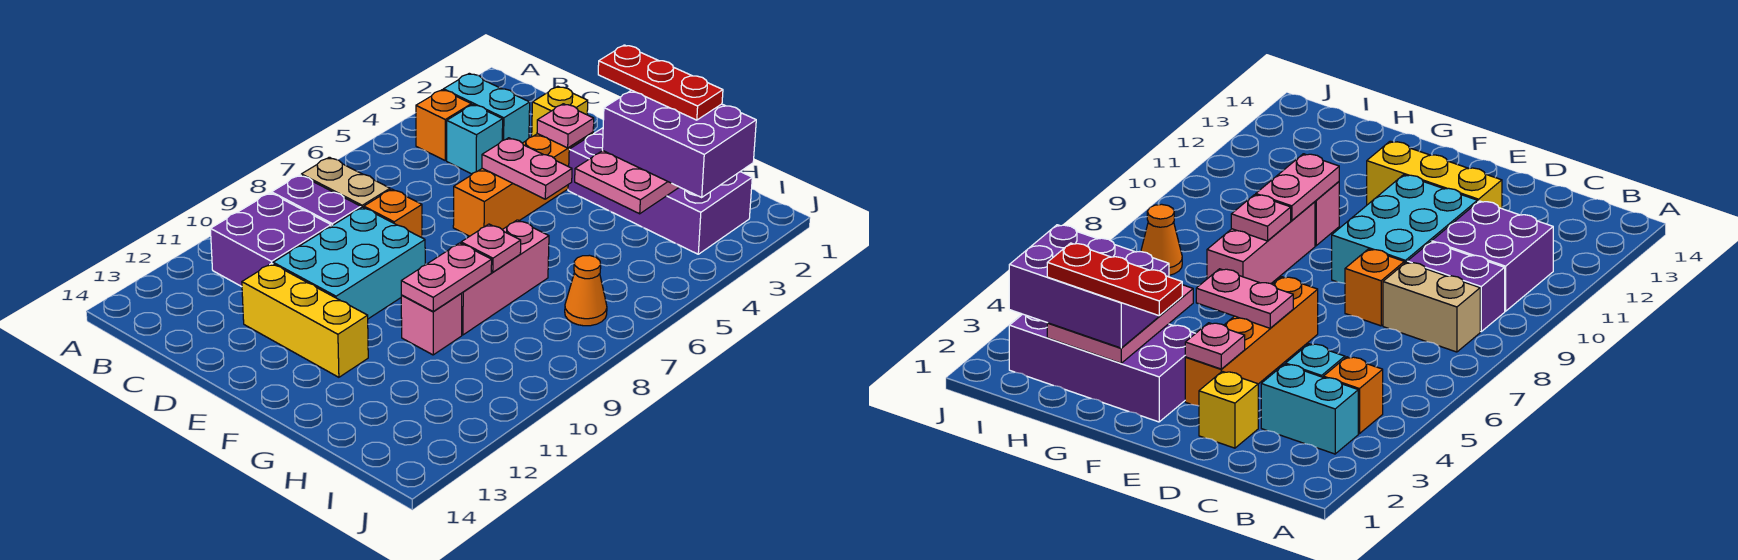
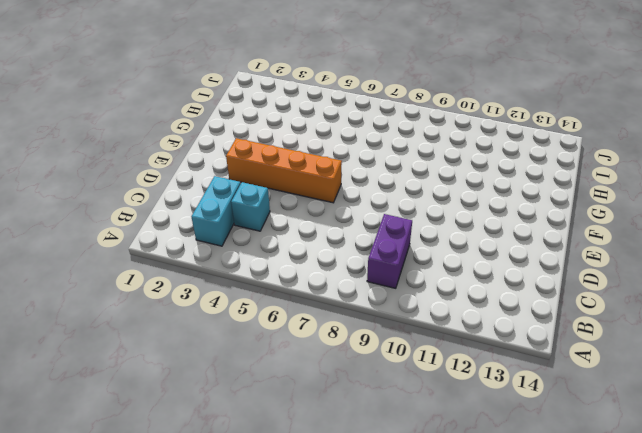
none -> orange 1x1 brick [416,90,471,161]
none -> tan 1x2 brick [301,157,390,208]
none -> purple 2x2 brick [210,193,331,287]

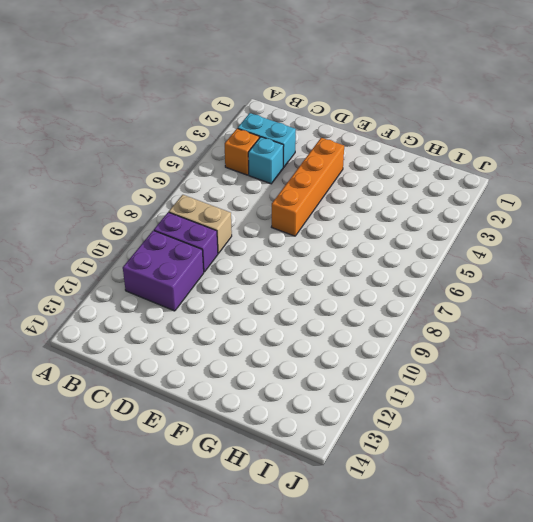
none -> yellow 1x1 brick [532,86,588,137]
none -> orange 1x1 brick [364,189,422,238]
none -> cyan 2x3 brick [273,207,425,319]

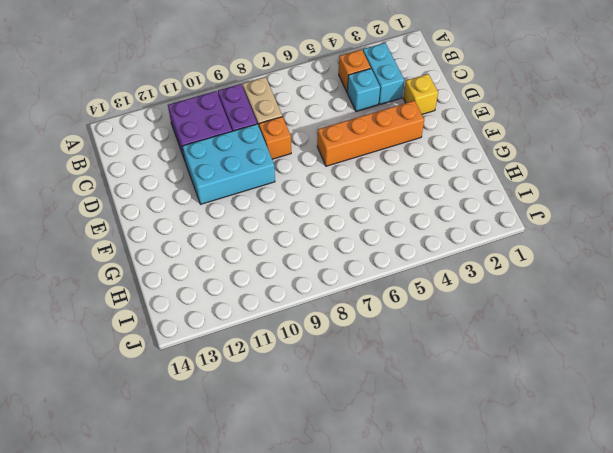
none -> yellow 1x3 brick [242,263,368,377]
none -> purple 2x4 brick [568,128,752,254]
none -> pink 1x3 brick [462,220,549,335]

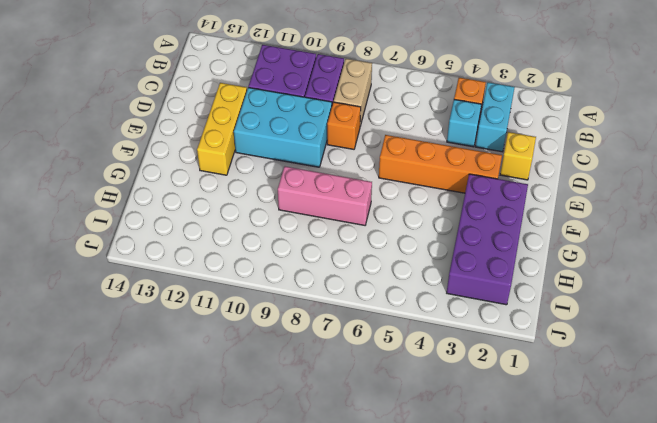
none -> pink 1x1 brick [401,293,462,355]
none -> orange 1x1 cone [565,255,607,326]
none -> pink 1x1 plate [537,104,594,148]

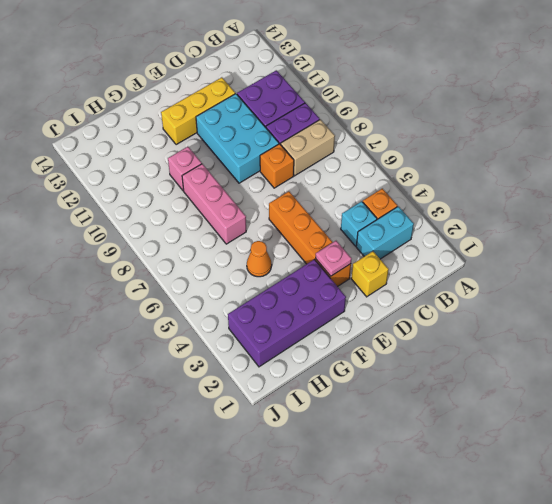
orange 1x1 cone [247,241,272,277] -> orange 1x1 cone moved to [565,255,607,326]
none -> pink 1x2 plate [482,138,572,199]
none -> pink 2x3 plate [575,151,679,214]
none -> pink 1x1 plate [461,224,521,272]

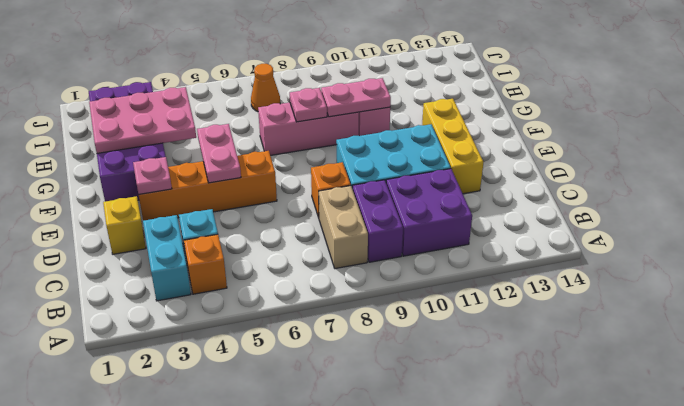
none -> purple 2x3 brick [602,90,756,197]
none -> red 1x3 plate [598,45,723,120]

